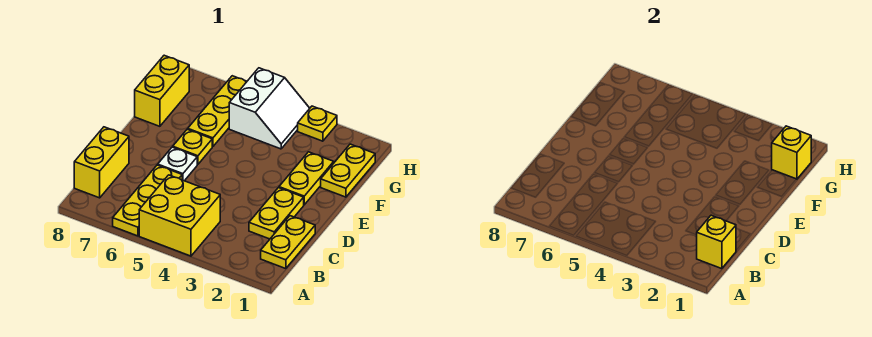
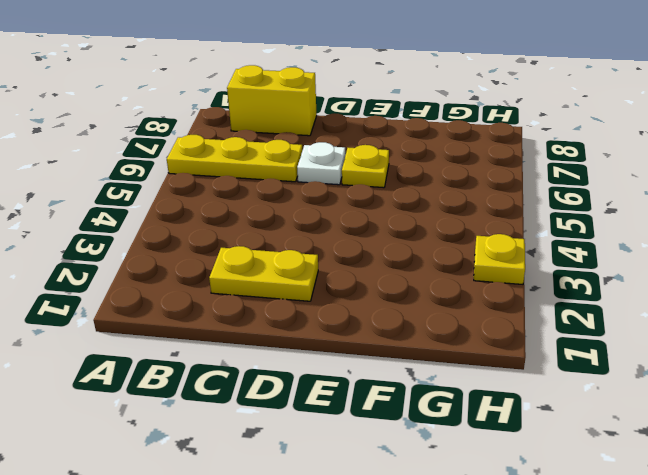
none -> yellow 2x2 brick [139,175,220,256]
none -> yellow 1x2 plate [261,216,315,269]
none -> yellow 1x2 plate [279,152,334,205]

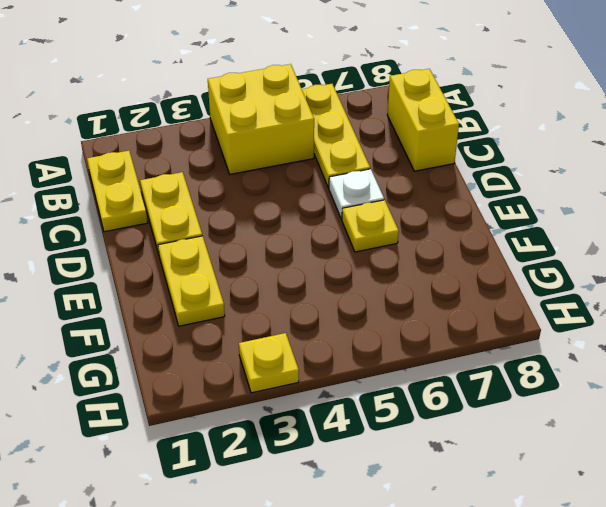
none -> yellow 1x2 plate [321,144,375,197]
none -> yellow 1x3 plate [188,76,247,147]
none -> yellow 1x2 brick [135,55,189,126]

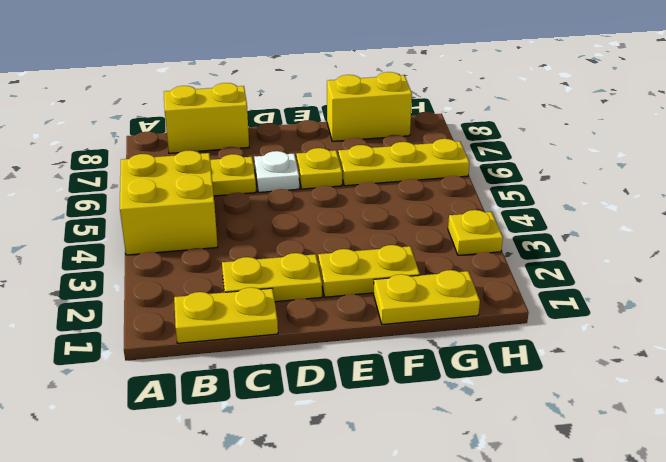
none -> white 2x2 slope [229,68,310,149]
none -> yellow 1x1 brick [697,215,736,269]
none -> yellow 1x1 brick [772,126,811,179]

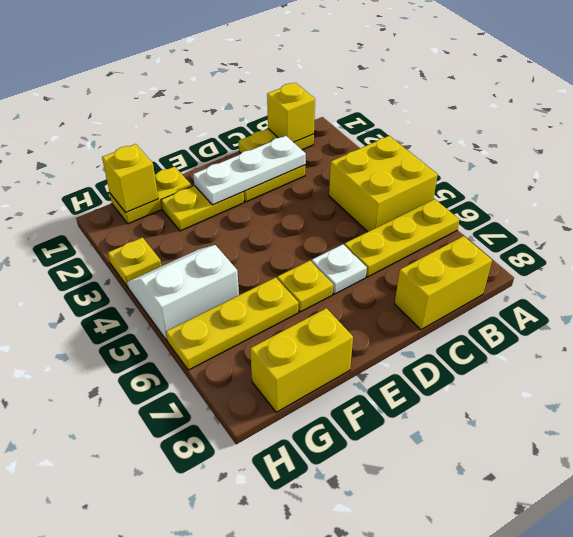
white 1x3 plate [193,136,306,205] -> none

